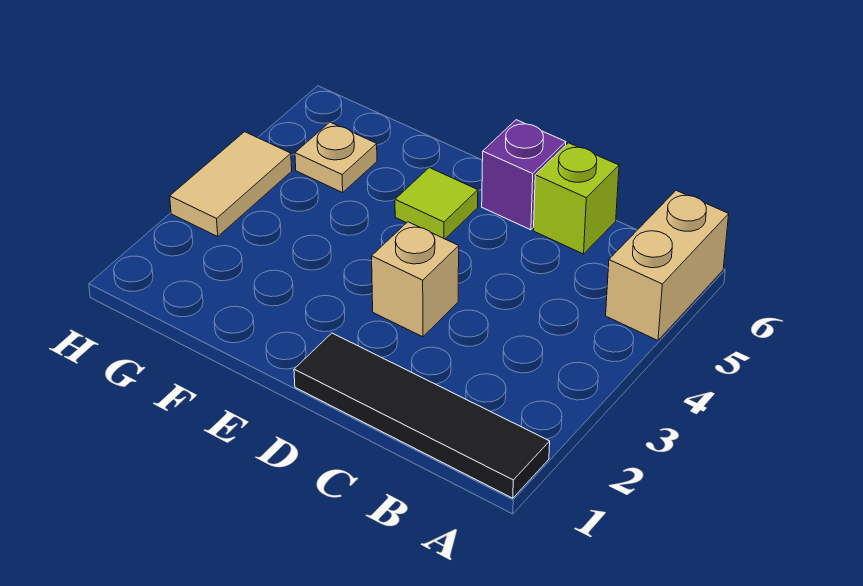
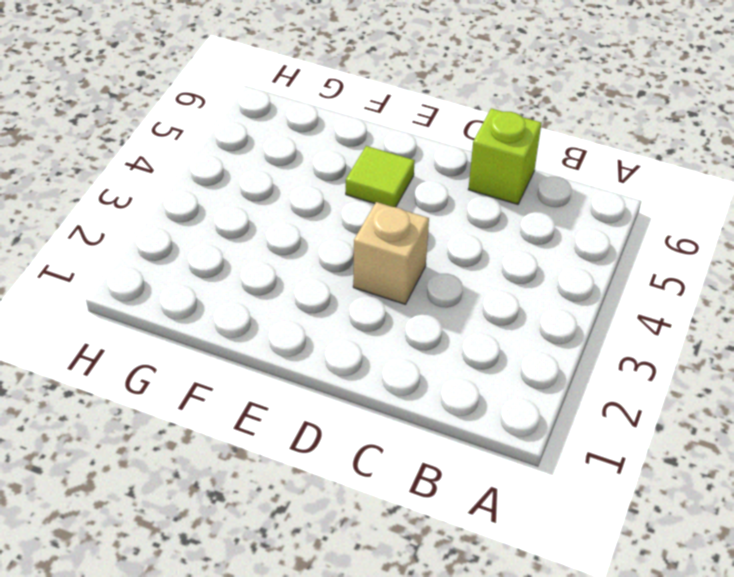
none -> black 1x4 tile [294,333,550,498]
none -> tan 1x2 brick [606,190,729,340]

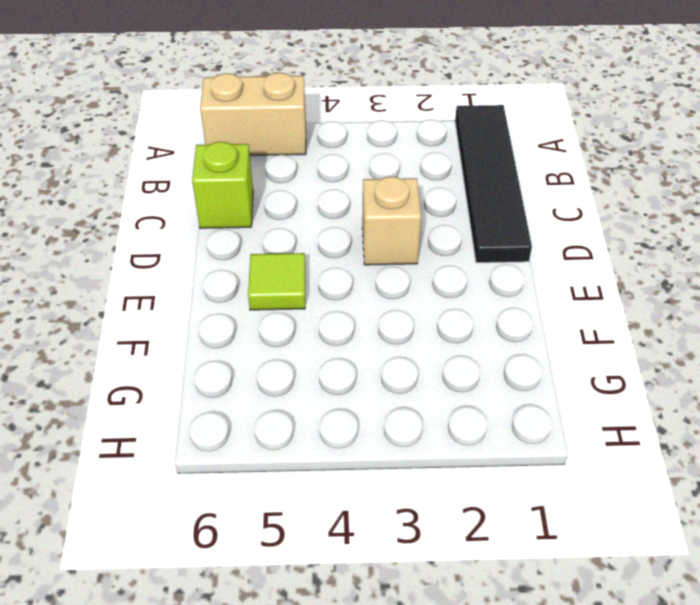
none -> purple 1x1 brick [482,120,566,230]
none -> tan 1x1 plate [295,122,377,193]

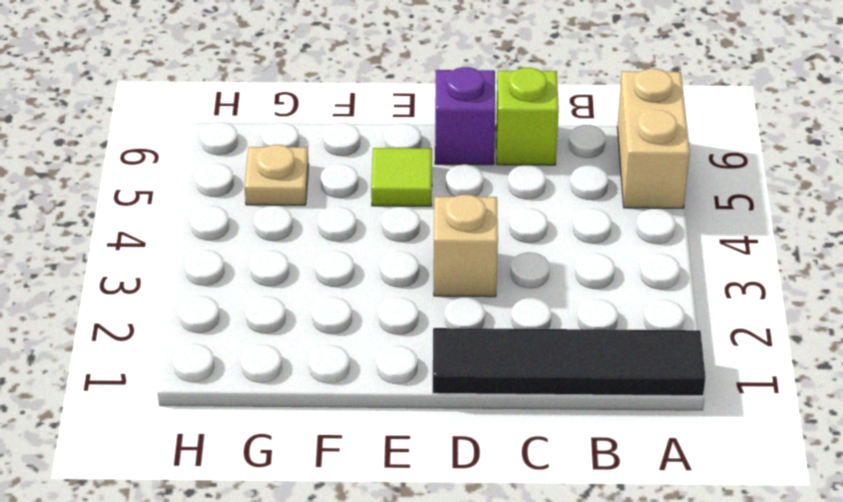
none -> tan 1x2 tile [170,132,292,236]

